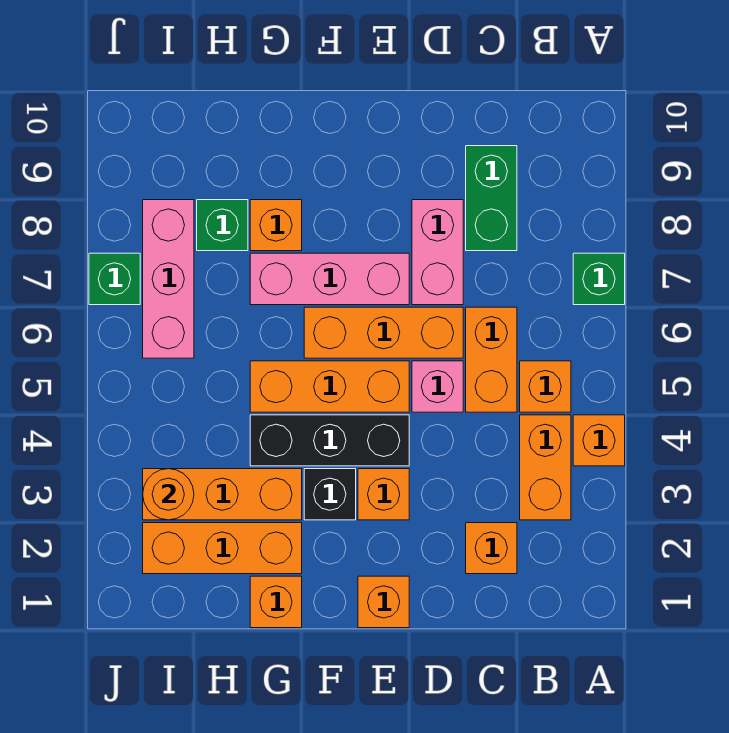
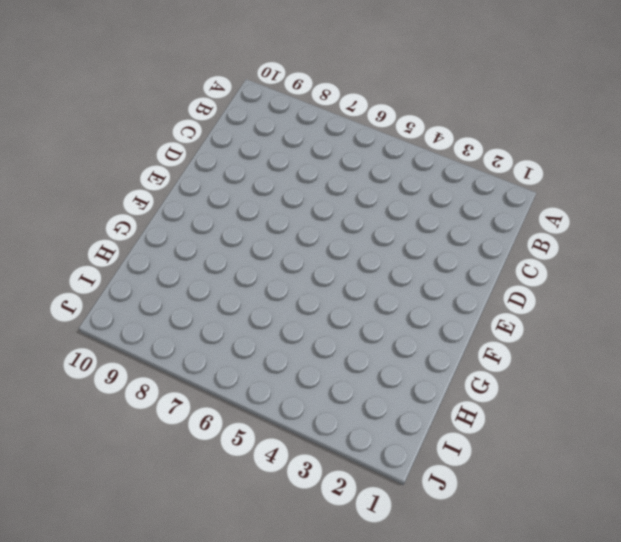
none -> orange 1x1 brick [573,415,625,466]
none -> green 1x1 brick [573,253,625,305]
none -> orange 1x2 brick [520,415,571,520]

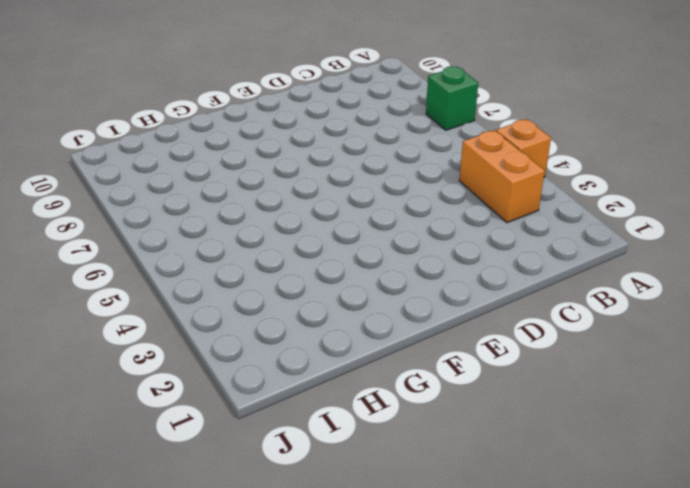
none -> orange 1x1 brick [520,361,571,412]
none -> orange 1x1 brick [466,523,517,574]
none -> orange 1x2 brick [466,307,517,412]

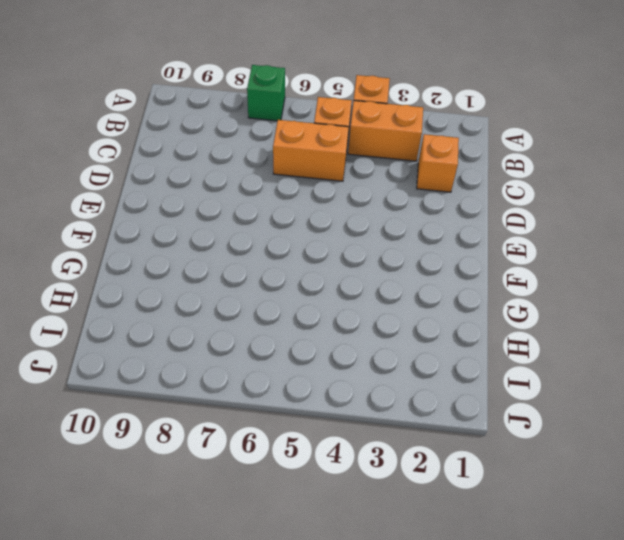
none -> green 1x2 brick [466,146,517,251]
none -> pink 1x1 brick [412,361,463,412]
none -> orange 1x3 brick [304,307,463,358]

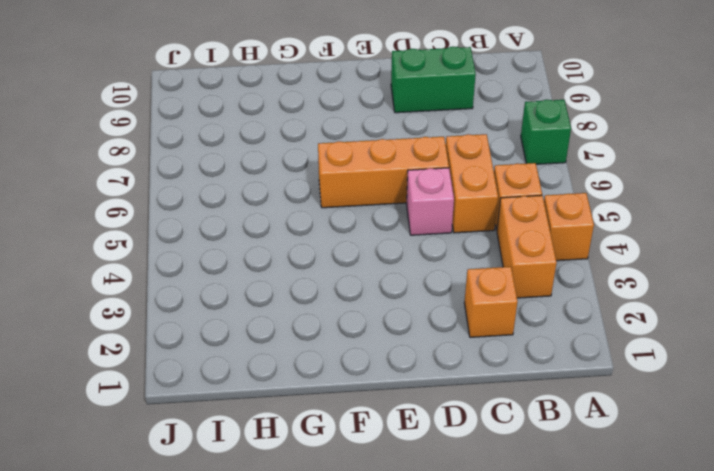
green 1x2 brick [391,47,476,113] -> green 1x2 brick turned to [466,146,517,251]
none -> pink 1x2 brick [412,200,463,305]
none -> orange 1x1 brick [358,576,409,628]
none -> orange 1x1 brick [358,469,409,520]

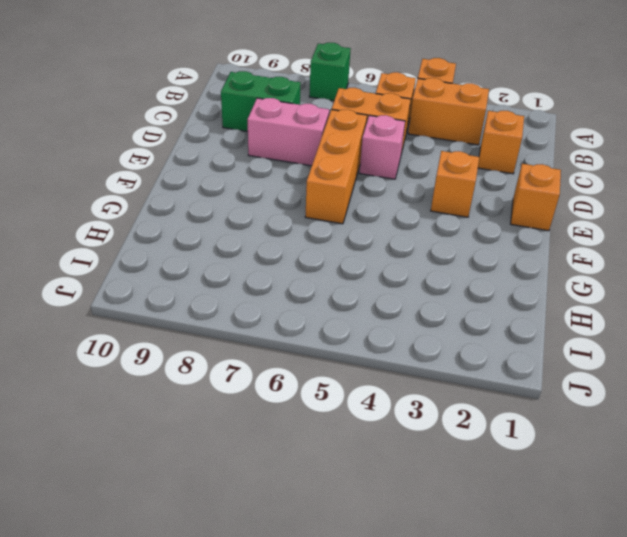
none -> black 1x3 brick [250,415,409,466]
none -> orange 1x3 brick [250,361,409,412]
none -> pink 1x3 brick [250,253,409,305]

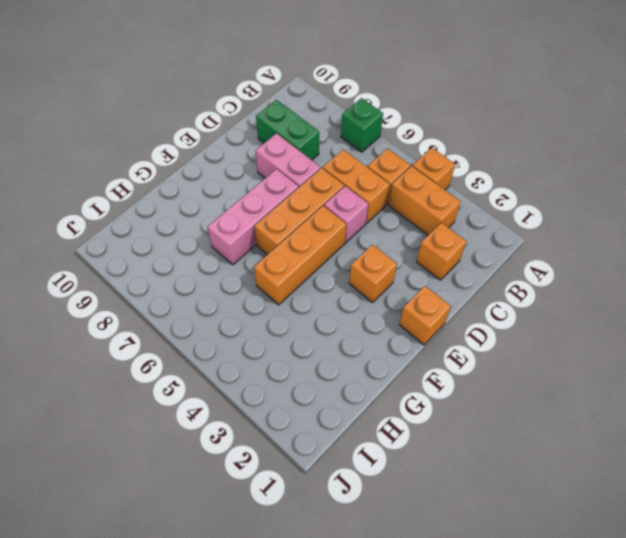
none -> black 1x3 brick [250,415,409,466]
none -> black 1x1 brick [304,469,356,520]
none -> orange 1x1 brick [250,576,302,628]

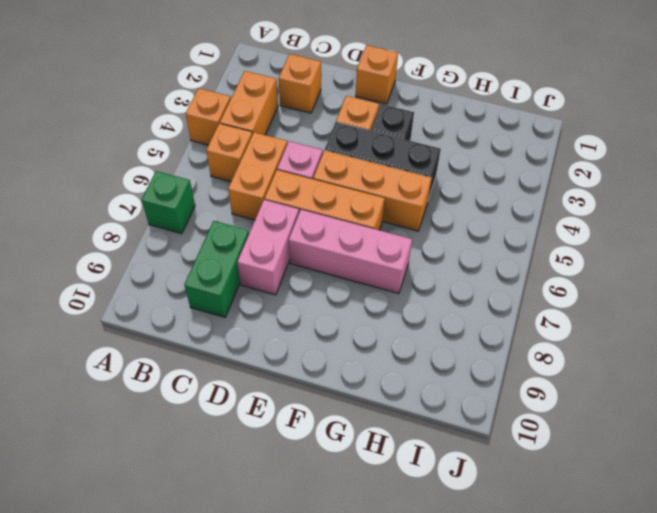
none -> orange 1x1 brick [250,576,302,628]
none -> orange 1x3 brick [143,523,302,574]
none -> orange 1x3 brick [143,469,302,520]

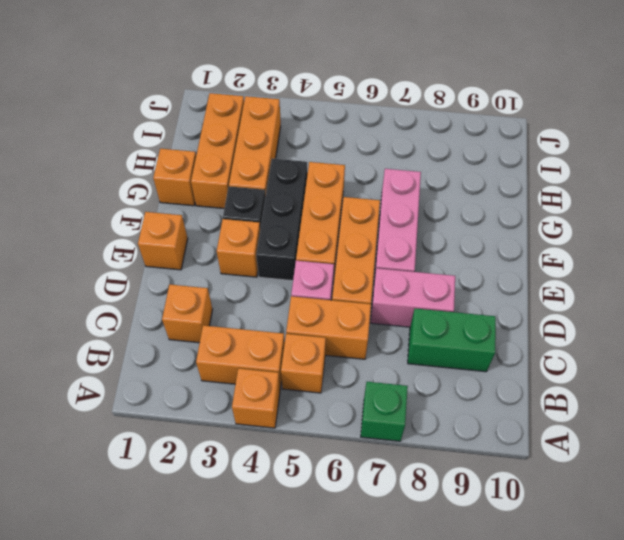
none -> orange 1x1 brick [250,200,302,251]
none -> green 1x1 brick [197,200,248,251]
none -> pink 1x3 brick [143,200,194,358]

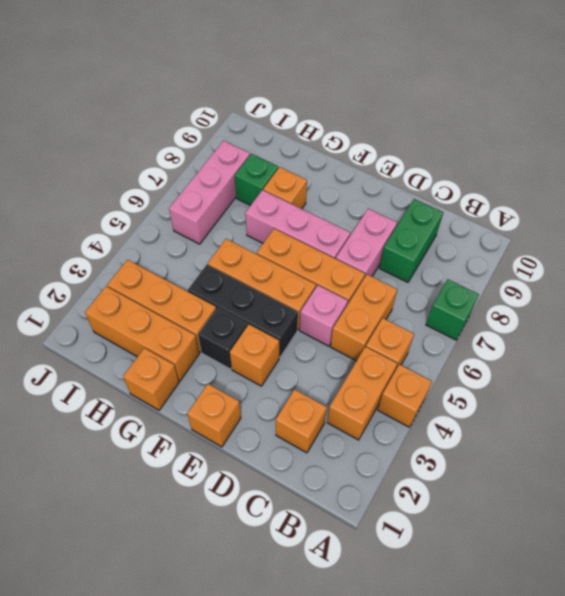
none -> green 1x1 brick [89,253,140,305]
none -> orange 1x1 round brick [143,469,194,520]

